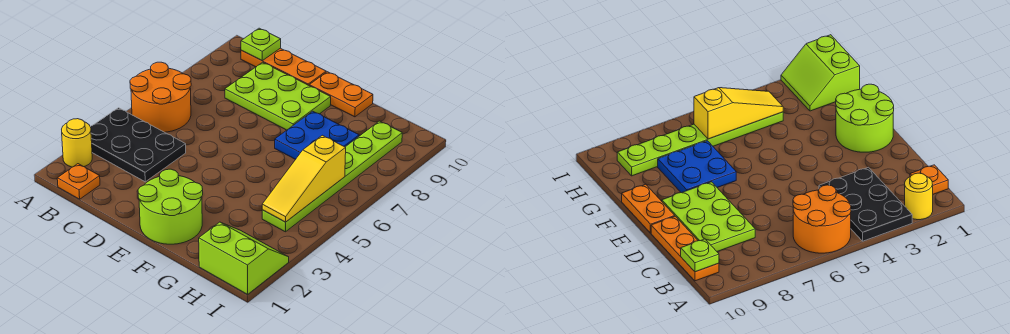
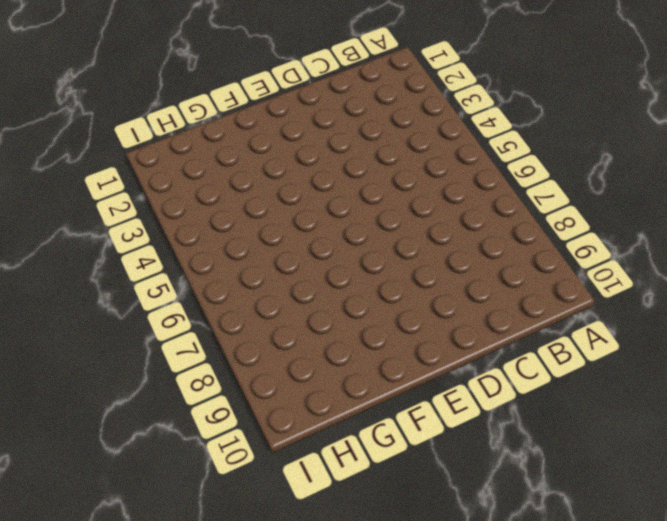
none -> yellow 1x1 round brick [62,119,92,167]
none -> black 2x3 plate [91,108,186,182]
none -> orange 2x2 round brick [130,62,191,132]

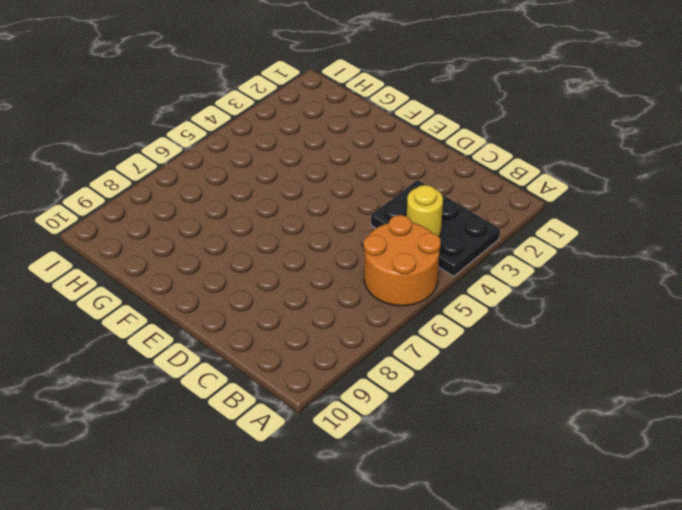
yellow 1x1 round brick [407,185,443,236] -> yellow 1x1 round brick moved to [62,119,92,167]
none -> orange 1x1 plate [57,164,100,199]
none -> orange 1x3 plate [241,48,326,85]
none -> lime 2x3 plate [225,62,331,130]

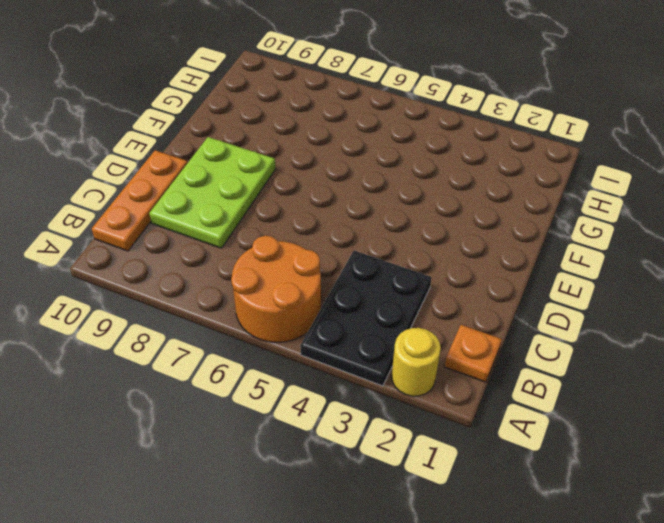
none -> lime 2x2 round brick [138,169,203,244]
none -> orange 1x2 plate [309,72,373,117]
none -> blue 2x2 plate [275,111,359,159]

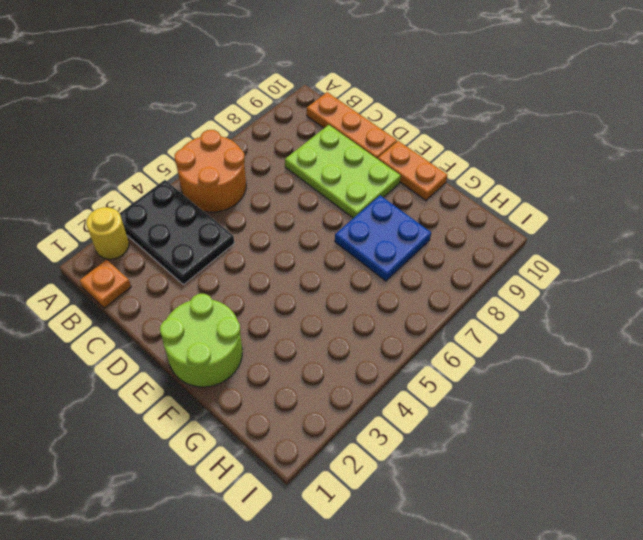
none -> lime 2x2 slope [199,222,289,294]
none -> lime 1x6 plate [262,121,402,232]
none -> lime 1x1 plate [241,28,281,61]

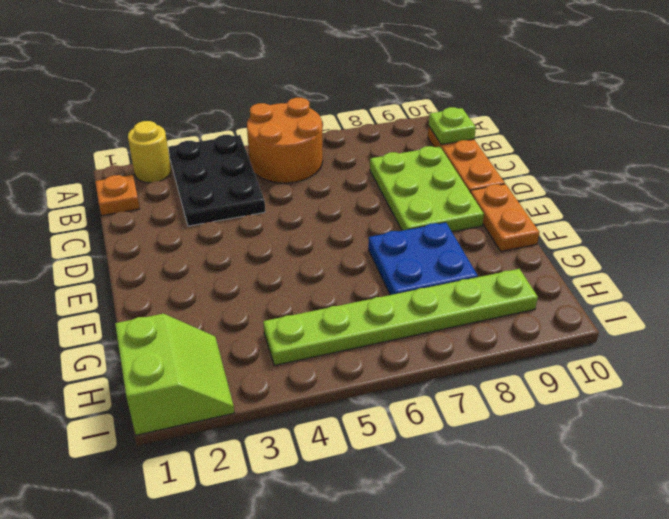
none -> lime 2x2 round brick [138,169,203,244]
none -> yellow 1x3 slope [262,135,346,222]

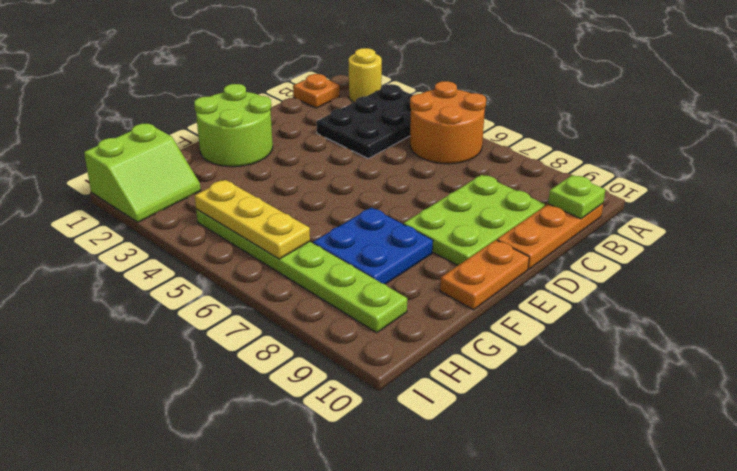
yellow 1x3 plate [195,180,310,259] -> yellow 1x3 slope [262,135,346,222]

